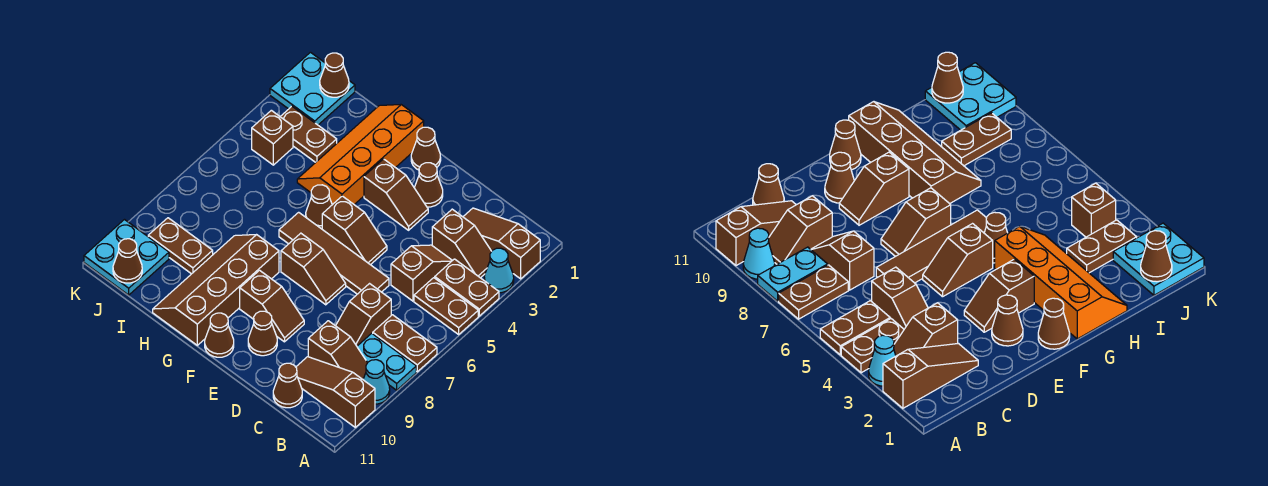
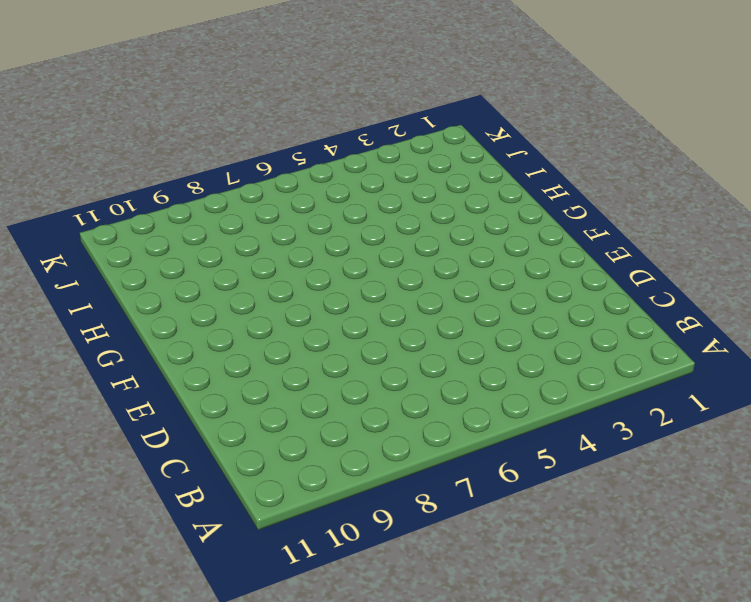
none -> brown 1x3 slope [463,208,540,279]
none -> cyan 1x1 cone [484,248,514,293]
none -> brown 1x2 plate [435,259,499,316]
none -> brown 1x2 plate [414,278,478,334]

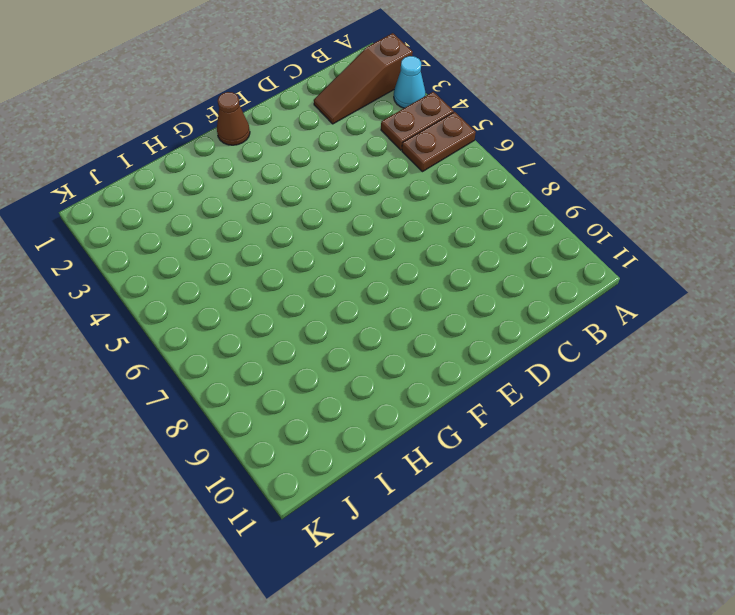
none -> brown 1x2 plate [373,315,437,372]
none -> cyan 1x2 plate [357,333,416,390]
none -> cyan 1x1 cone [363,360,390,404]
none -> brown 1x3 slope [296,357,375,427]

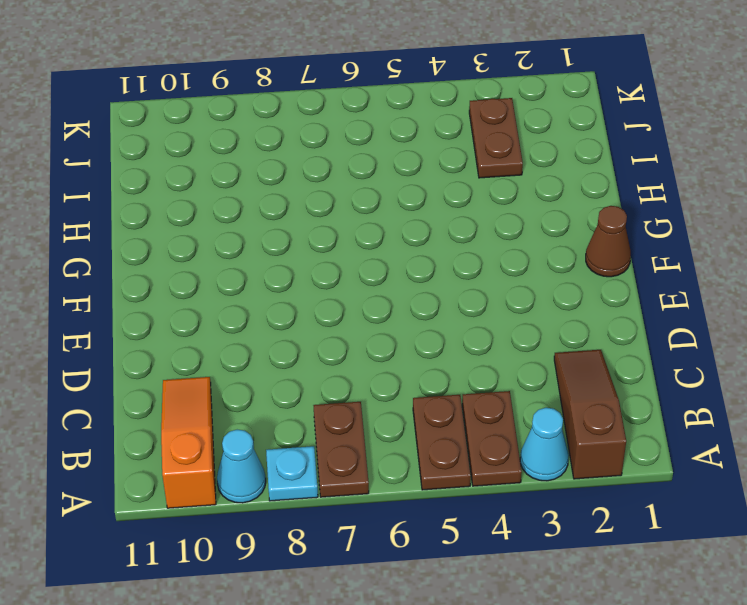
cyan 1x1 plate [266,446,318,501] -> cyan 1x2 plate [357,333,416,390]
orange 1x3 slope [161,377,216,508] -> brown 1x3 slope [296,357,375,427]
none -> brown 1x2 slope [432,209,492,278]
none -> brown 1x2 slope [308,321,368,379]
none -> brown 1x2 slope [391,245,452,301]
none -> brown 1x2 slope [336,284,391,346]

